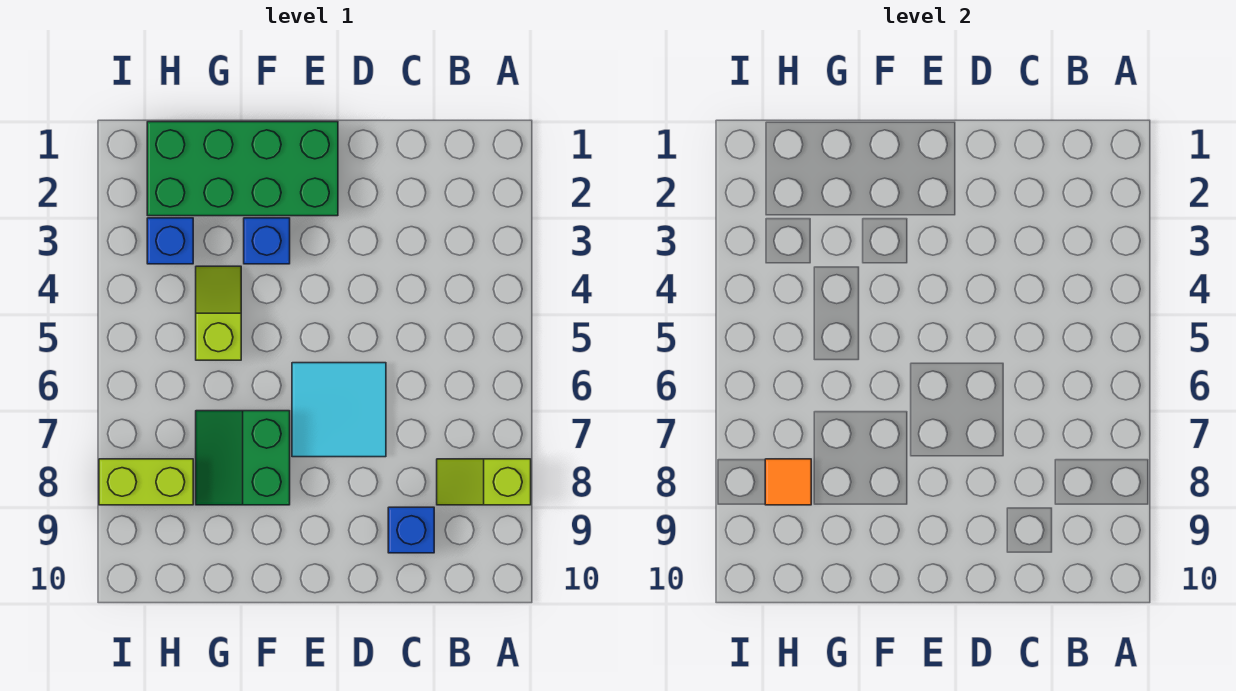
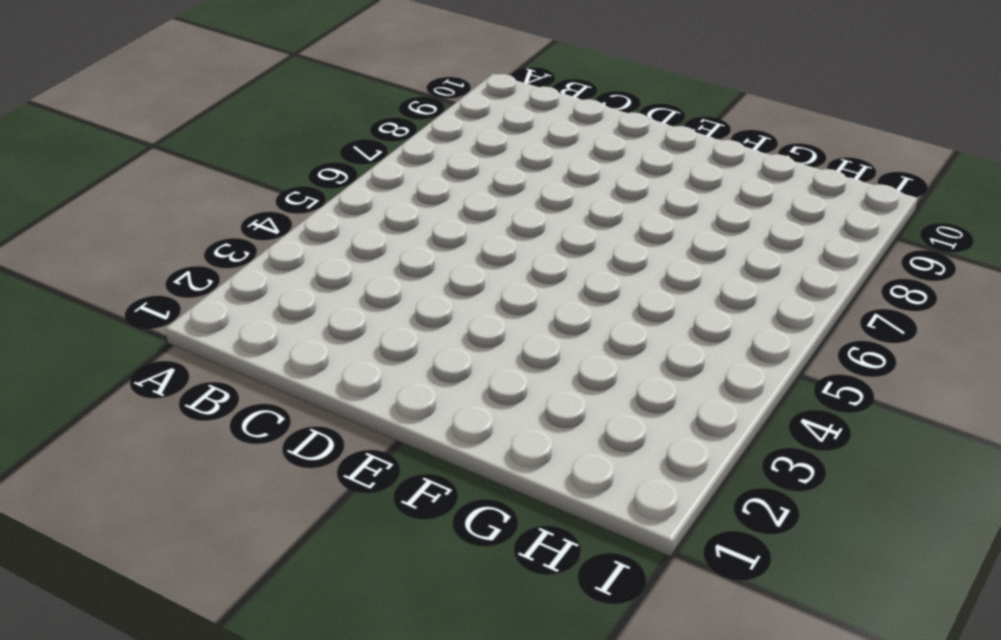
none -> lime 1x2 slope [437,459,531,505]
none -> blue 1x1 brick [388,507,434,553]

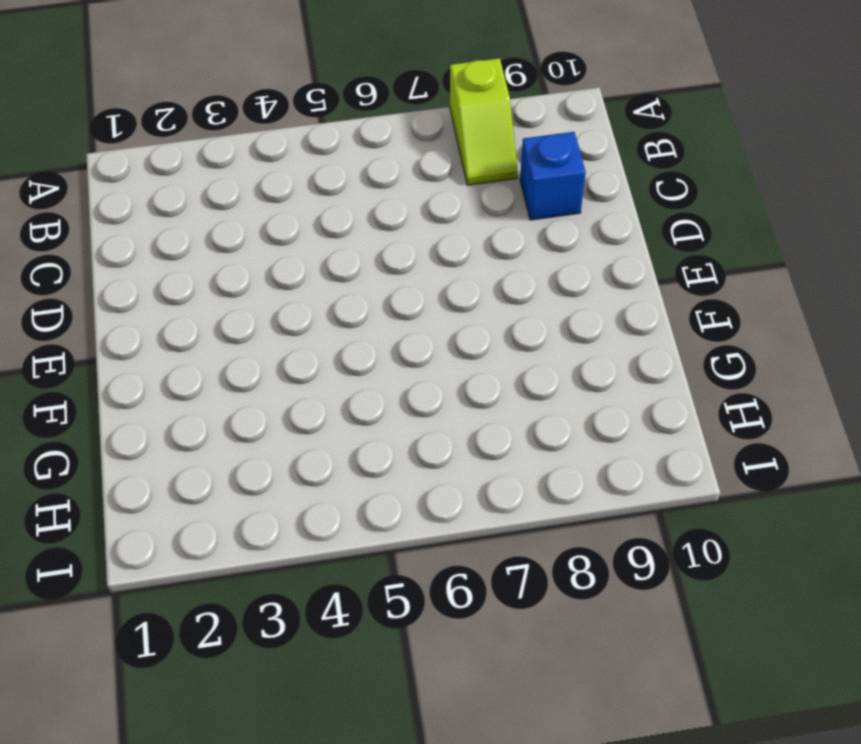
none -> cyan 2x2 tile [292,363,386,457]
none -> green 2x4 brick [147,122,338,216]

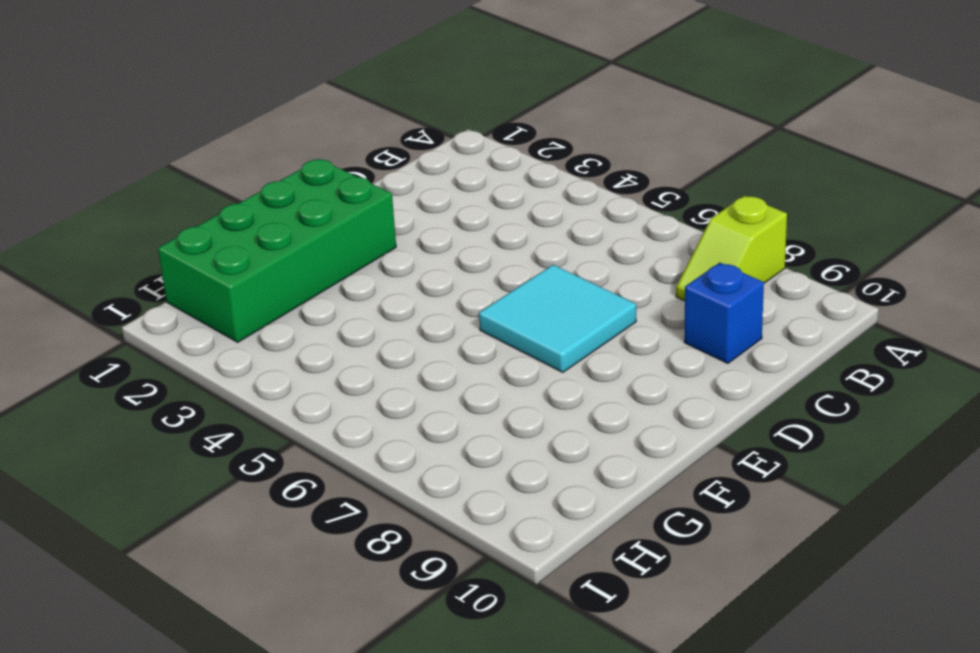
none -> blue 1x1 brick [244,218,290,264]
none -> green 2x2 slope [196,411,290,505]

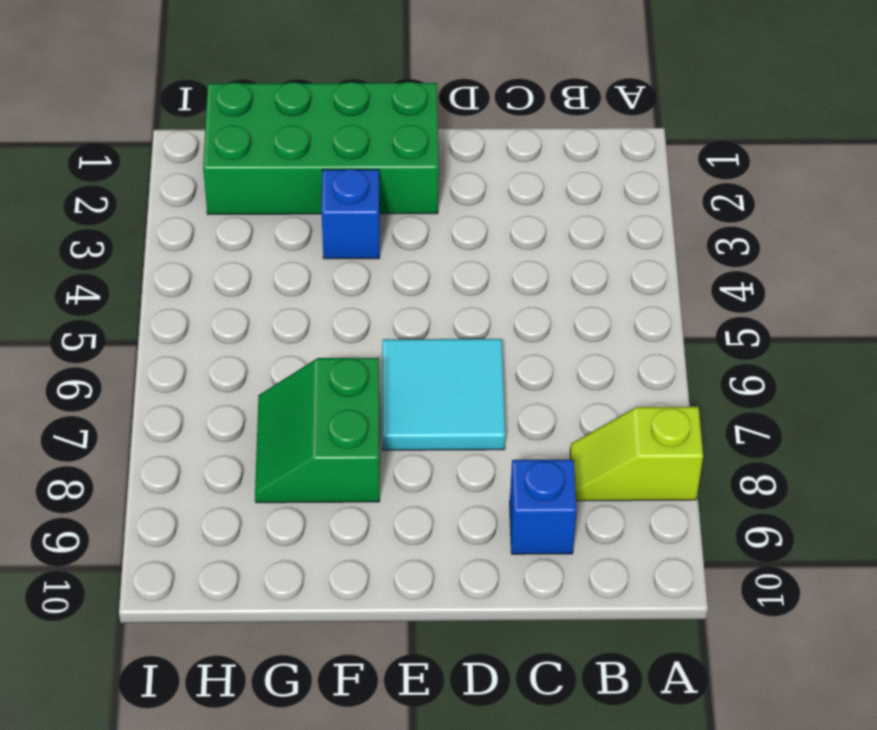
none -> lime 1x2 slope [196,266,241,360]
none -> blue 1x1 brick [147,218,193,264]

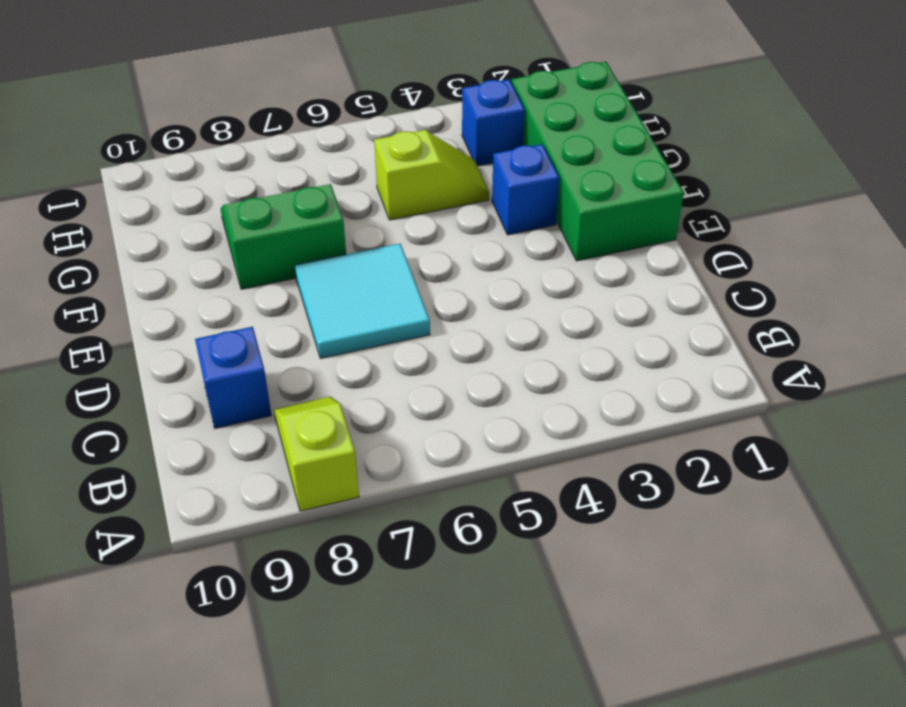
none -> lime 1x2 brick [99,459,193,505]
none -> orange 1x1 tile [765,459,811,505]

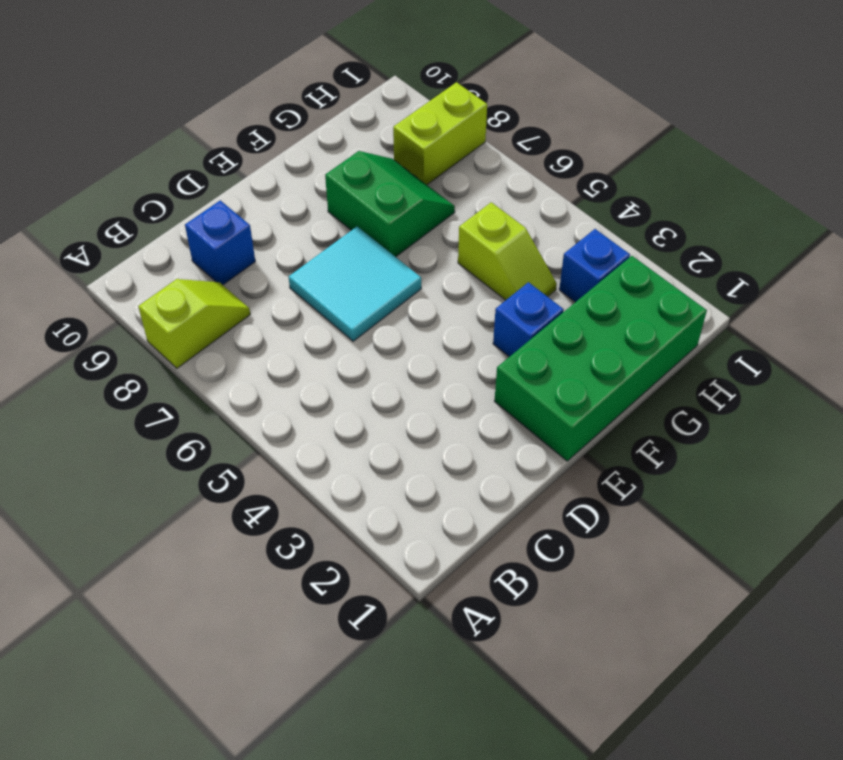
none -> orange 1x1 tile [765,459,811,505]

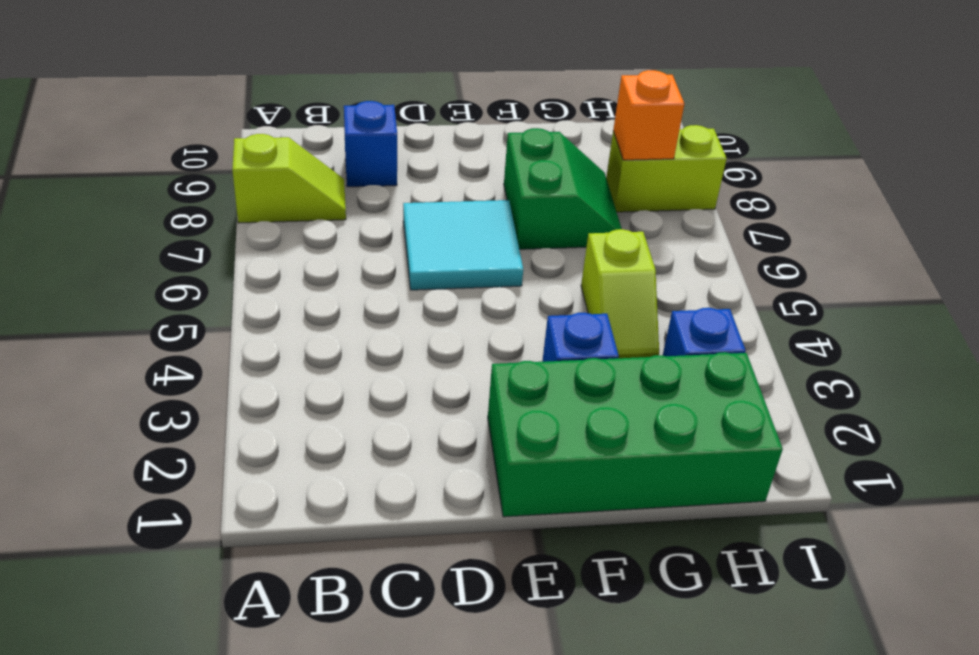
orange 1x1 brick [613,70,684,160] -> orange 1x1 tile [765,459,811,505]

